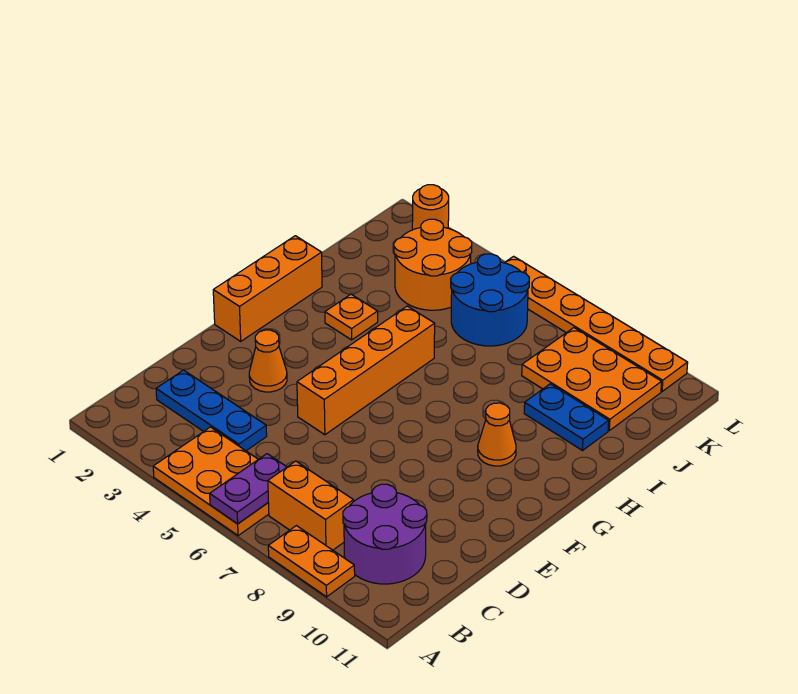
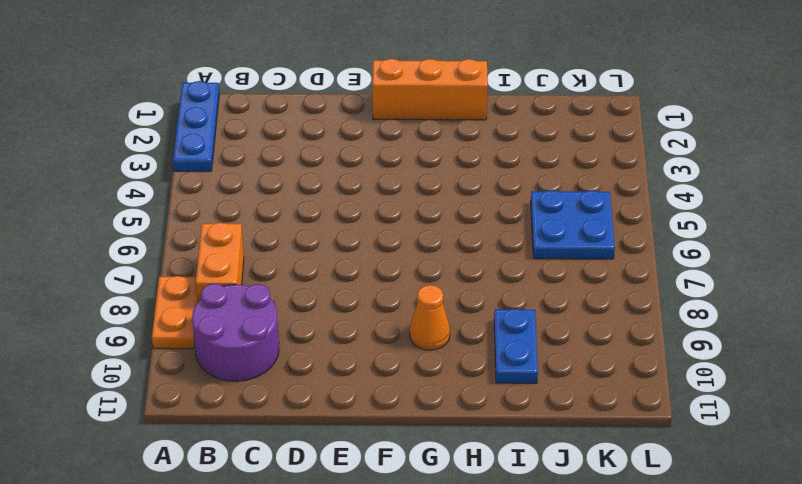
blue 1x3 plate [173,81,219,172] -> blue 1x3 plate moved to [156,370,267,451]
blue 2x2 plate [531,190,615,259] -> blue 2x2 round brick [451,254,529,346]
none -> orange 2x3 plate [153,427,269,536]
none -> orange 1x1 cone [249,330,287,392]
none -> orange 1x4 brick [297,306,435,435]

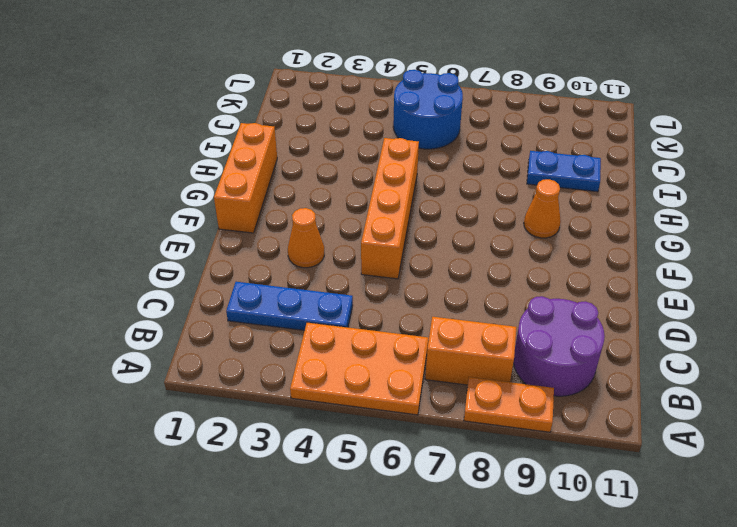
none -> orange 1x1 plate [325,294,378,340]
none -> orange 2x2 round brick [394,219,472,310]
none -> orange 2x3 plate [522,328,662,431]

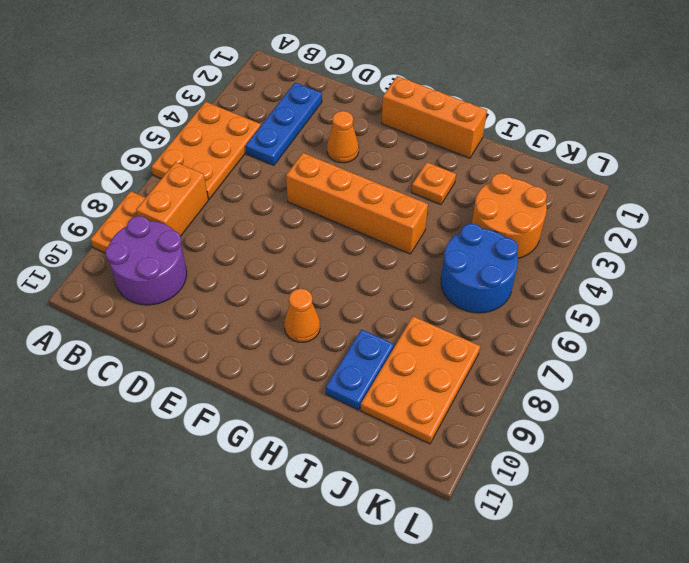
none -> orange 1x1 round brick [412,185,449,230]
none -> orange 1x6 plate [505,256,688,391]
none -> purple 1x2 plate [210,454,286,524]

